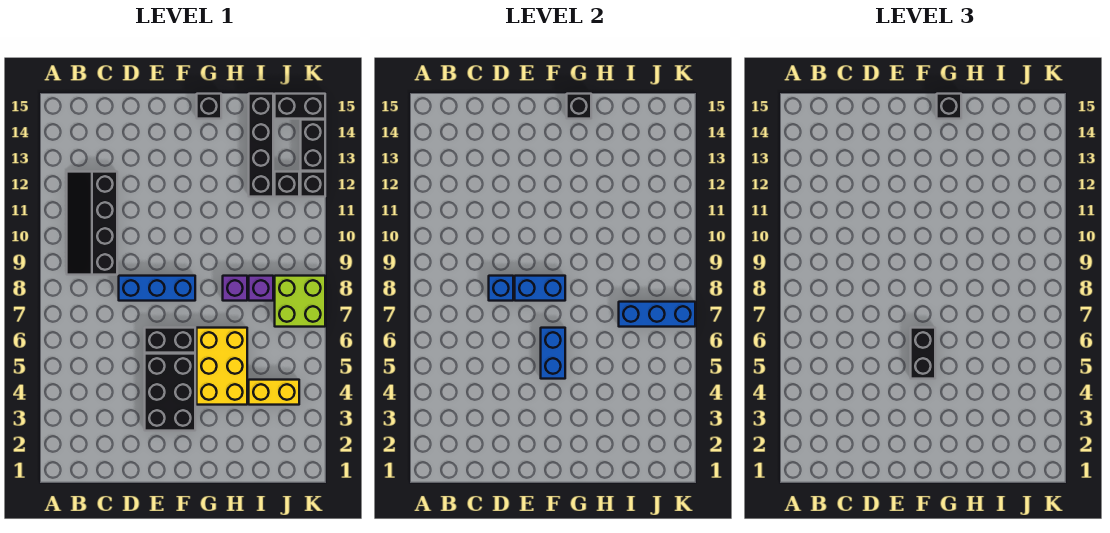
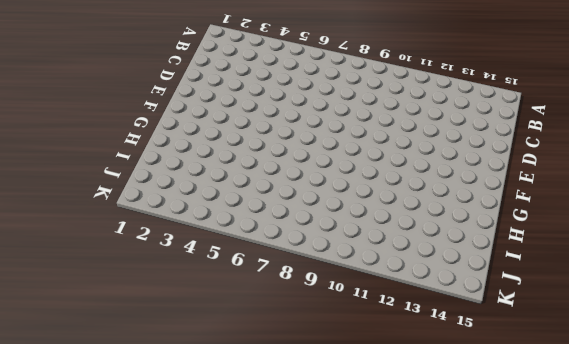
none -> black 2x4 slope [67,172,117,275]
none -> blue 1x3 brick [119,276,195,301]
none -> black 2x3 brick [145,354,195,431]

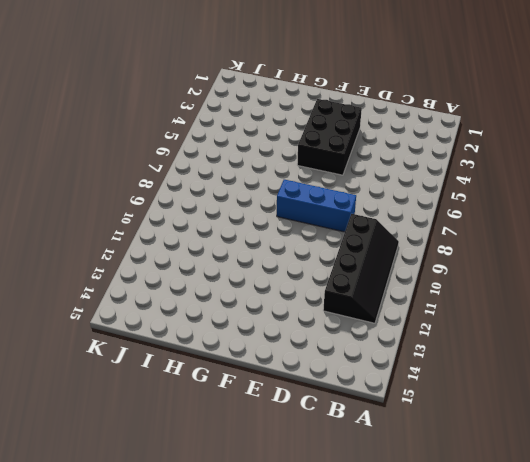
none -> black 1x2 brick [145,328,195,353]
none -> yellow 2x3 brick [197,328,247,405]
none -> black 1x1 brick [197,94,221,119]

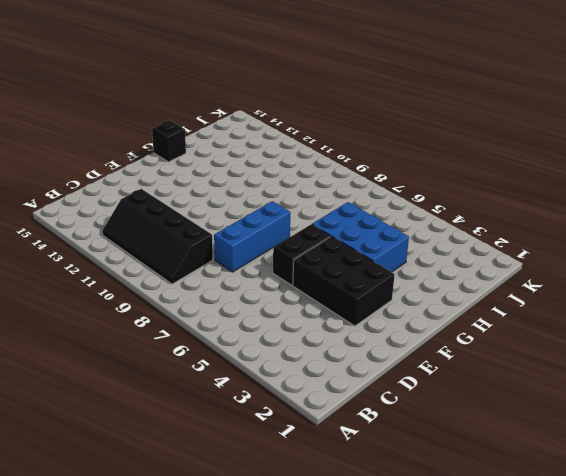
blue 2x3 brick [312,202,409,272] -> yellow 2x3 brick [197,328,247,405]
none -> purple 1x1 brick [223,276,247,301]
none -> yellow 1x2 brick [249,380,299,405]
none -> purple 1x1 brick [249,276,273,301]

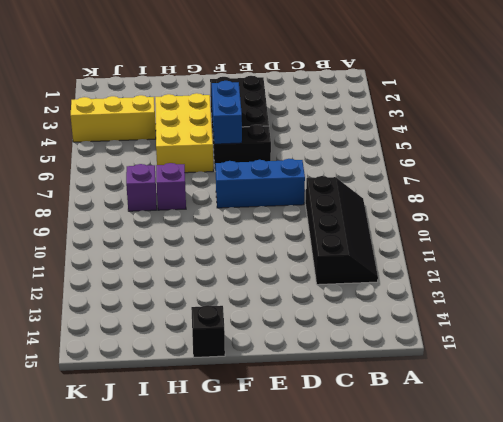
yellow 1x3 brick [71,95,156,142] -> yellow 1x2 brick [249,380,299,405]
none -> black 1x4 brick [249,94,273,197]
none -> lime 2x2 brick [275,276,325,327]
none -> black 1x1 brick [275,172,299,197]

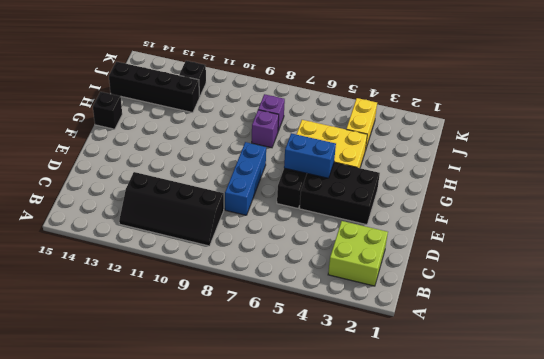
lime 2x2 brick [328,221,388,286] -> lime 2x2 brick moved to [275,276,325,327]
none -> black 1x2 brick [275,94,325,119]
none -> black 1x1 brick [301,172,325,197]
none -> black 1x2 brick [301,120,325,171]

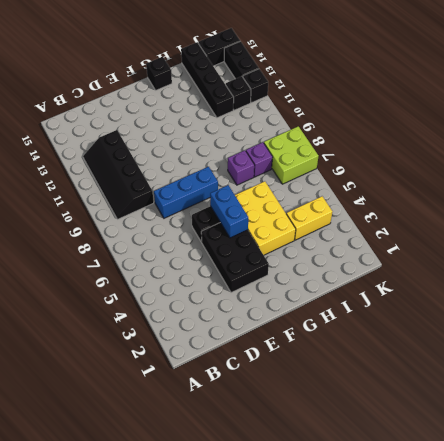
none -> blue 1x1 brick [489,276,513,301]
none -> blue 1x2 brick [515,276,565,301]
none -> black 1x1 brick [567,94,591,119]

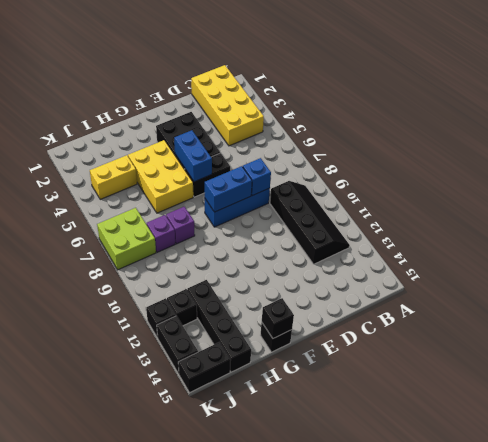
yellow 2x4 brick [191,65,264,146] -> none
none -> blue 1x3 brick [619,302,695,327]
none -> black 1x2 brick [911,328,935,379]
none -> black 1x1 brick [937,94,961,119]

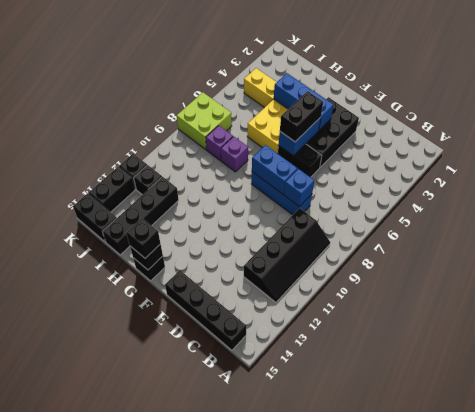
black 1x4 brick [165,270,246,350] -> none
blue 1x3 brick [274,73,334,130] -> blue 1x3 brick moved to [619,302,695,327]

